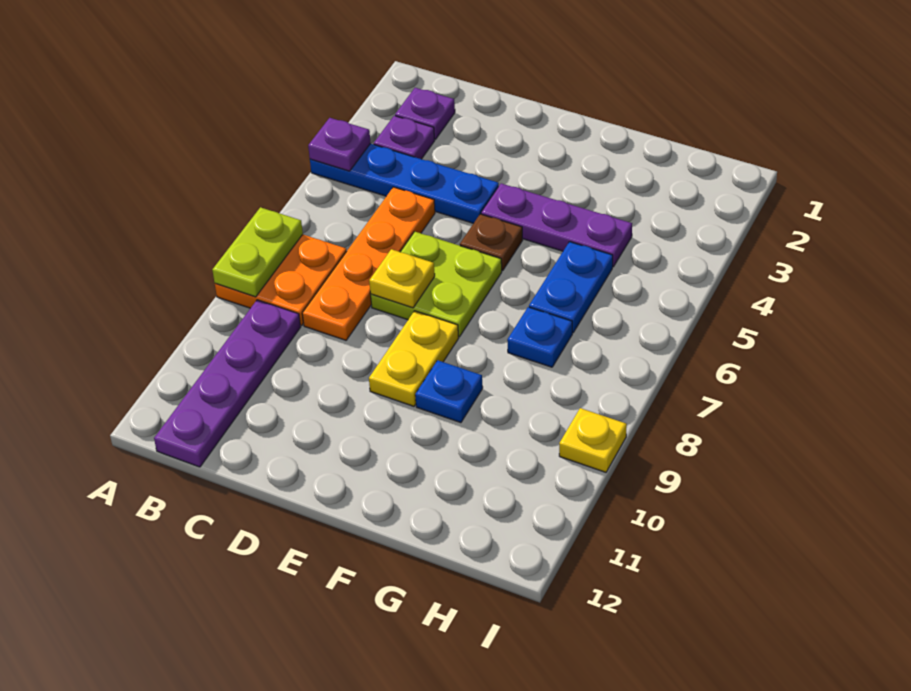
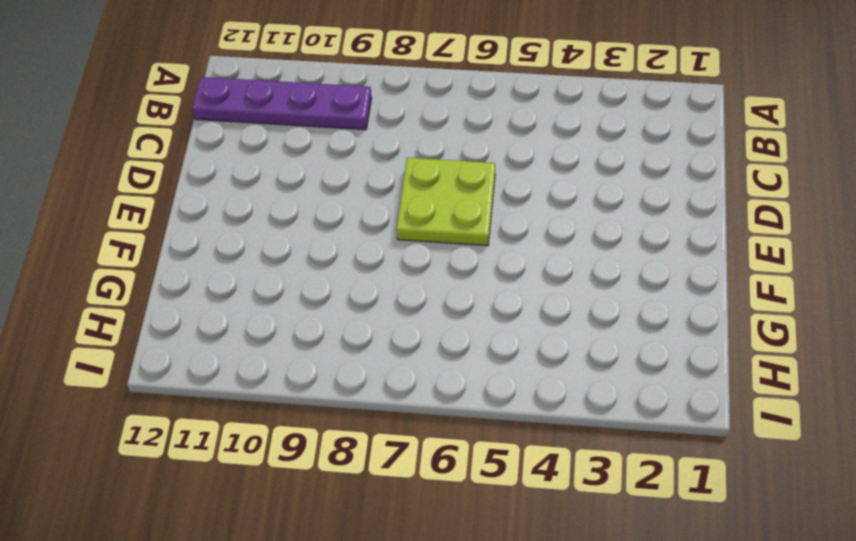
none -> blue 1x4 plate [310,144,499,223]
none -> orange 2x2 plate [215,235,347,325]
none -> purple 1x1 plate [395,88,455,139]

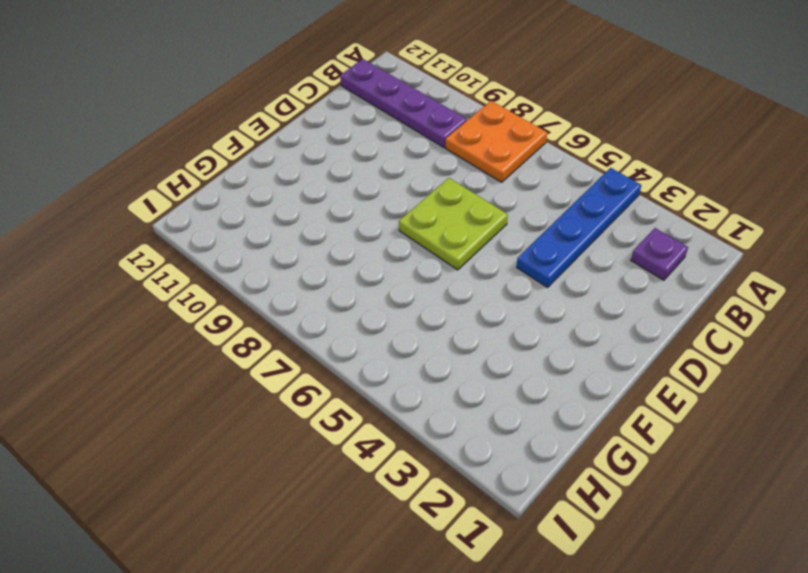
none -> purple 1x1 plate [374,116,435,159]
none -> orange 1x4 plate [302,187,435,340]
none -> purple 1x3 plate [481,183,632,267]

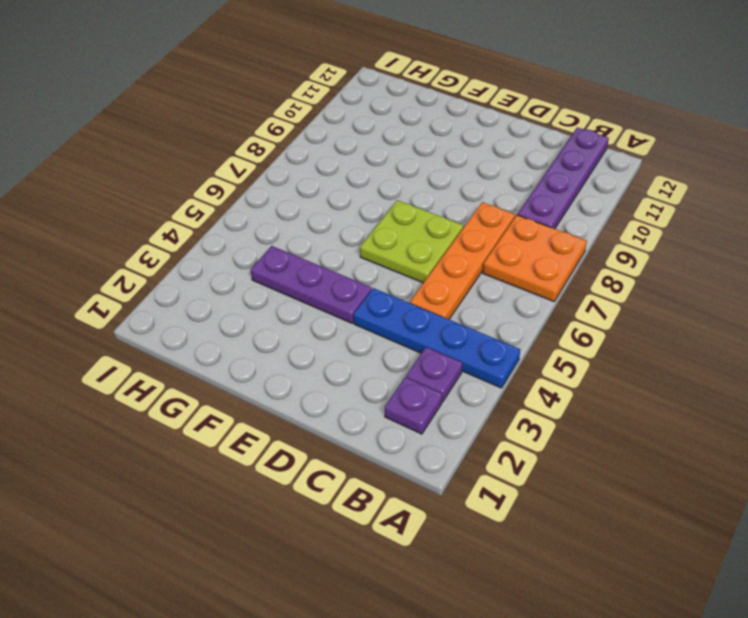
none -> brown 1x1 plate [460,214,523,271]
none -> yellow 1x2 plate [369,311,459,406]
none -> blue 1x1 plate [415,360,483,423]

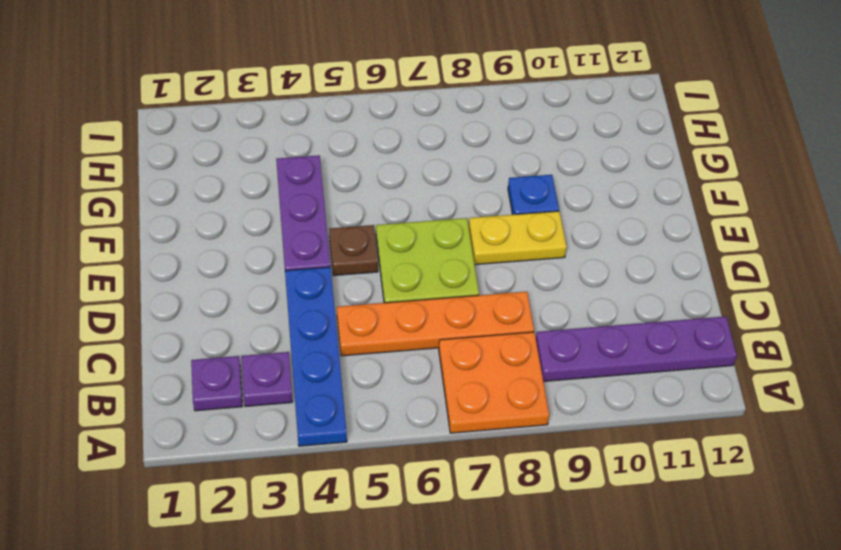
none -> blue 1x2 plate [529,242,613,333]
none -> blue 1x1 plate [507,307,572,367]
none -> yellow 1x1 plate [559,408,627,472]

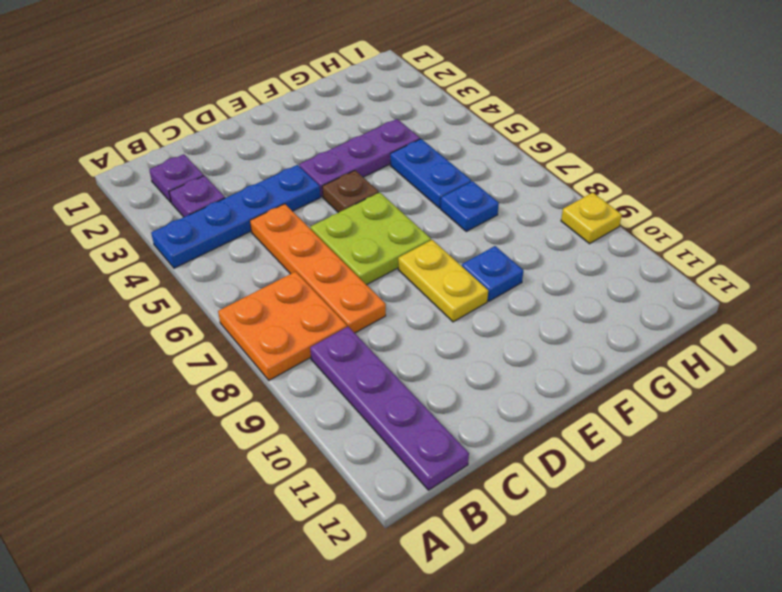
none -> purple 1x1 plate [308,118,370,171]
none -> lime 1x2 plate [212,207,303,297]
none -> yellow 1x1 plate [369,249,435,308]

